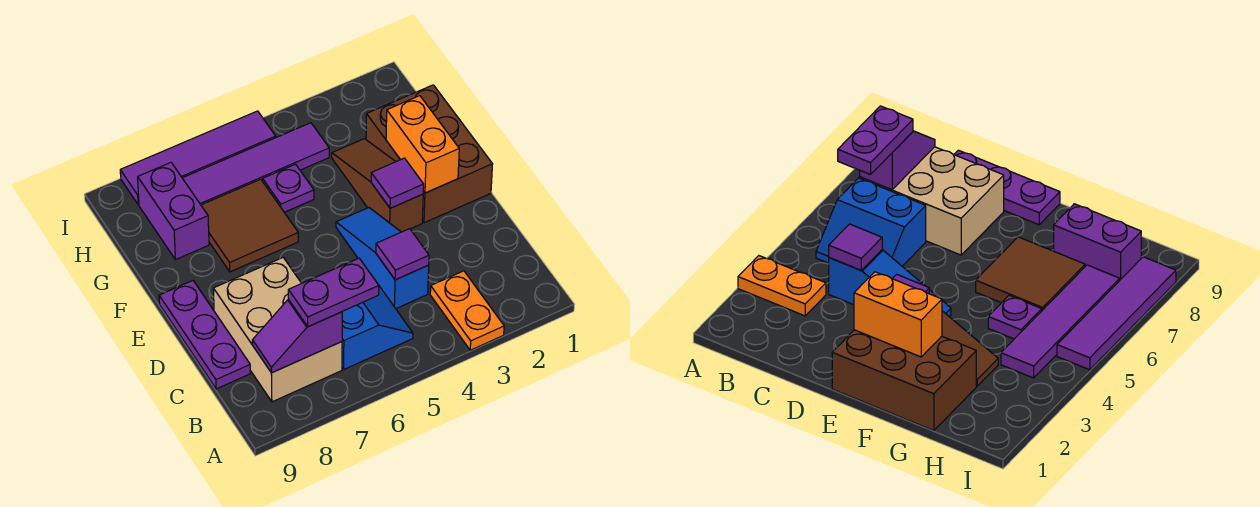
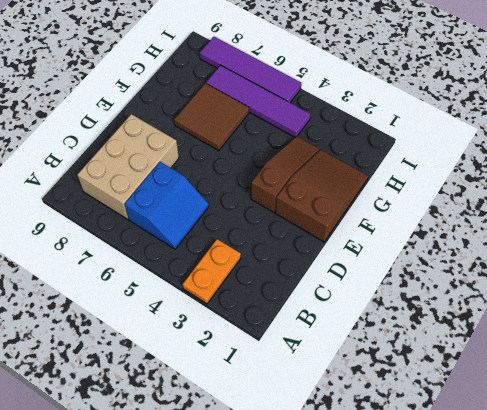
brown 2x3 slope [275,150,368,242] -> brown 2x3 brick [366,85,493,223]
none -> blue 1x3 slope [336,208,429,309]
none -> purple 1x3 plate [159,281,250,389]
none -> purple 1x1 plate [263,164,314,212]

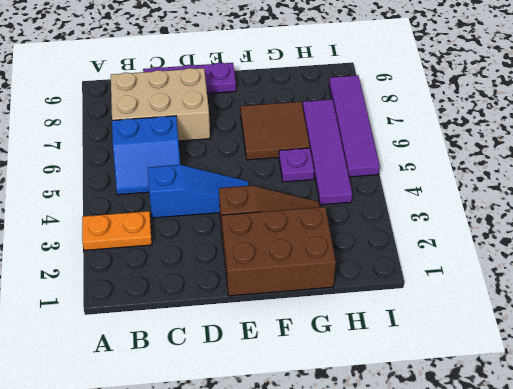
none -> purple 1x2 brick [138,163,209,260]
none -> purple 1x2 slope [252,299,342,373]
none -> purple 1x1 tile [376,229,429,280]

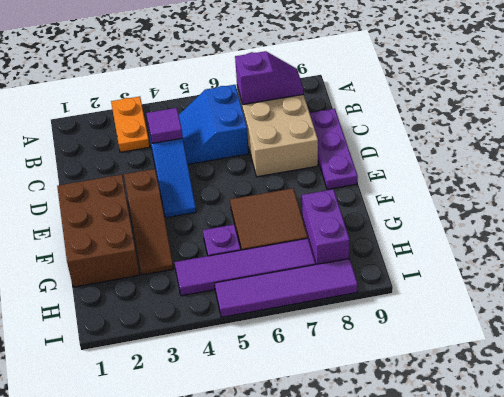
none -> orange 1x2 brick [386,96,459,193]
none -> purple 1x1 tile [371,158,424,208]
none -> purple 1x2 plate [288,258,379,327]

